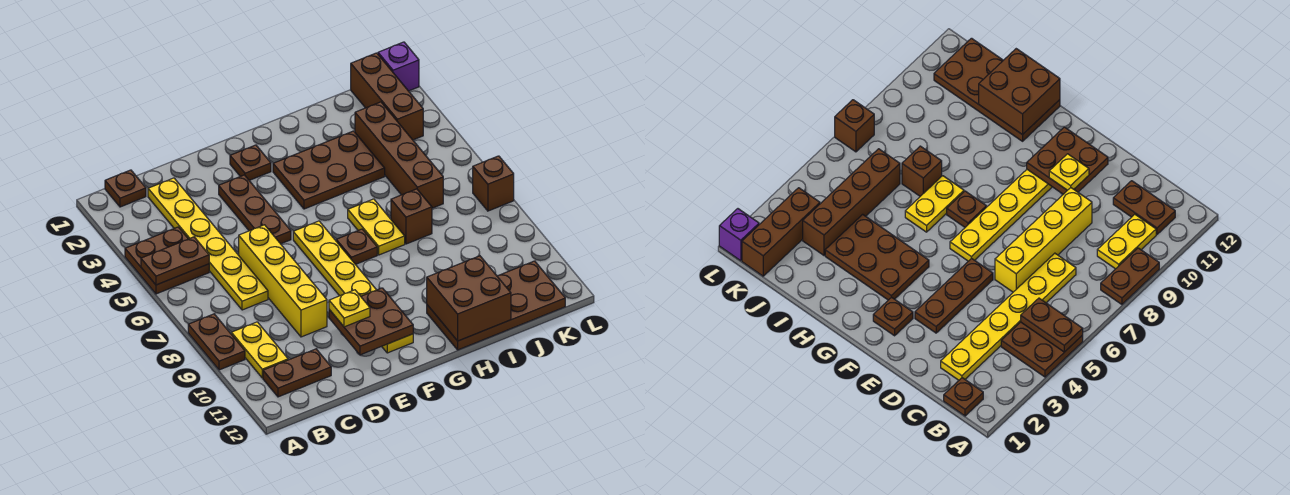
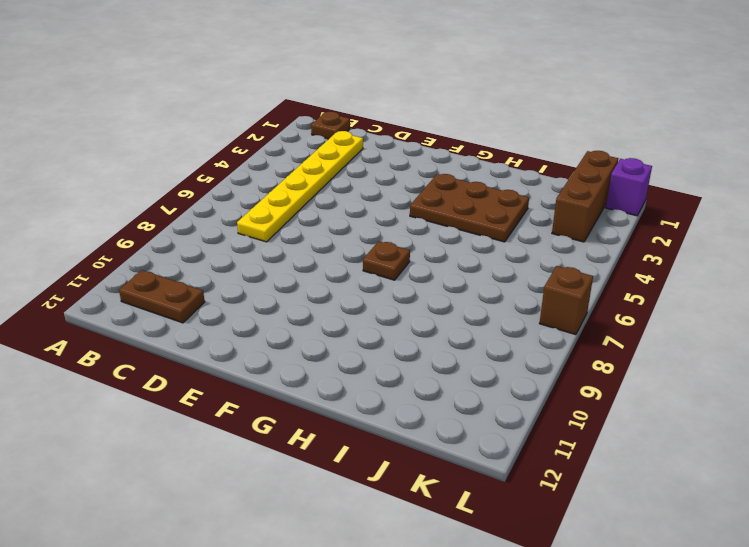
none -> brown 2x2 plate [125,227,209,294]
none -> brown 1x2 plate [188,314,245,370]
none -> yellow 1x2 plate [231,322,288,378]

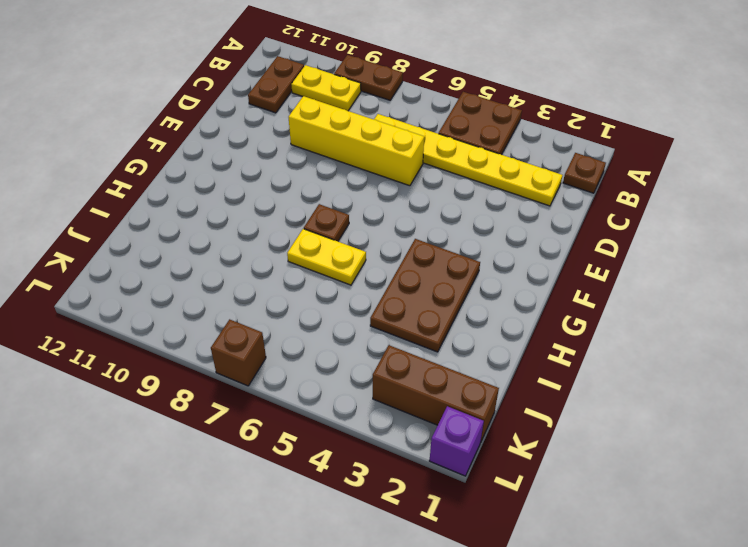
none -> brown 1x3 plate [219,175,291,244]
none -> brown 1x1 plate [230,145,271,180]
none -> yellow 1x6 plate [293,221,413,353]

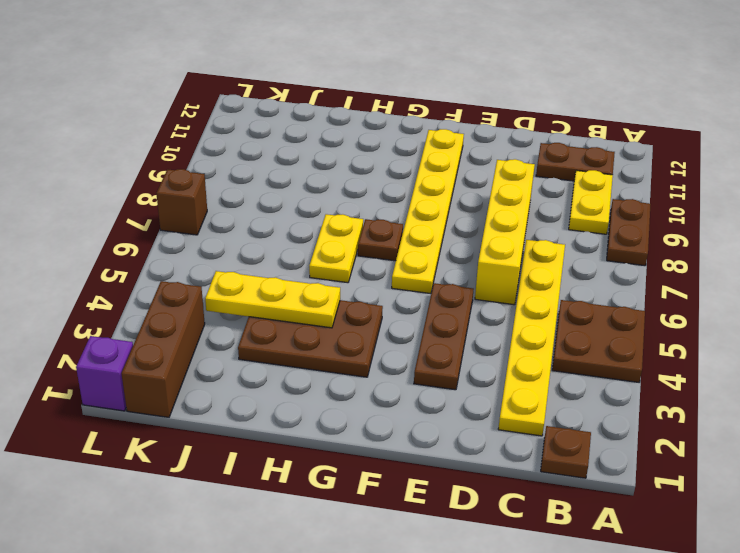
yellow 1x3 plate [205,271,340,328] -> none
none -> brown 1x1 plate [230,145,271,180]
none -> brown 2x4 plate [427,261,565,350]
none -> brown 1x1 brick [391,189,432,244]

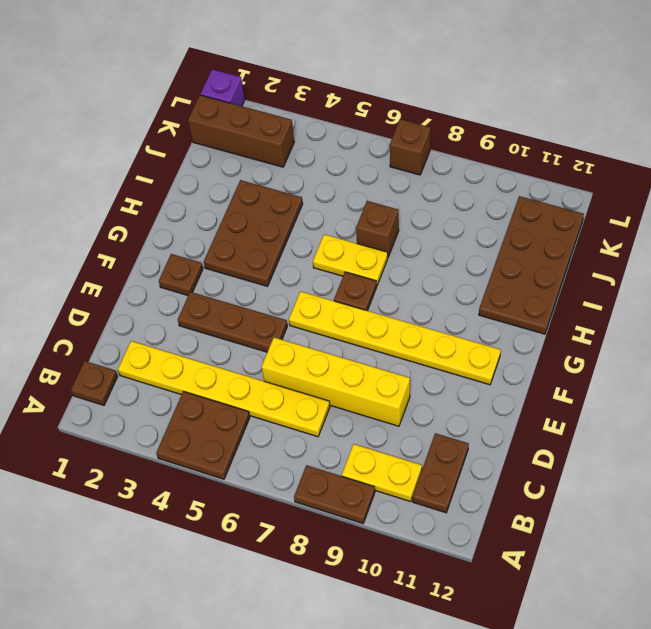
none -> brown 1x4 brick [355,102,443,208]
none -> brown 1x2 plate [141,237,209,285]
none -> brown 2x2 plate [329,288,413,355]

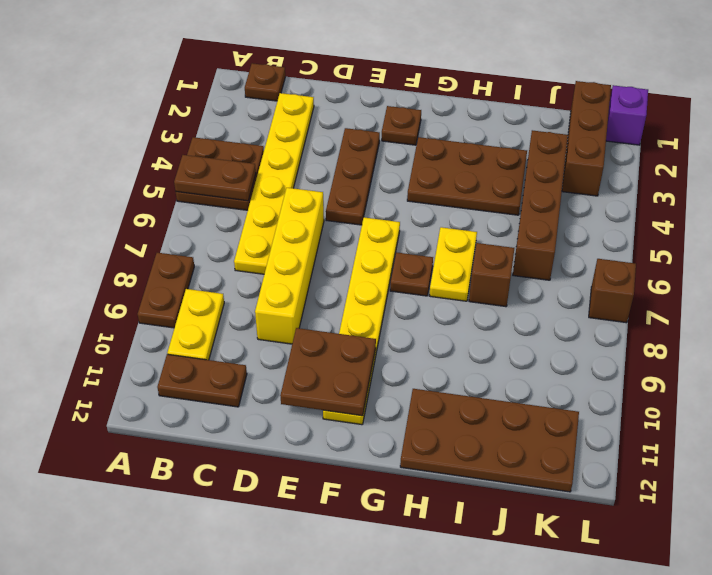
none -> brown 2x2 brick [427,256,511,341]
none -> yellow 1x1 plate [329,290,370,327]

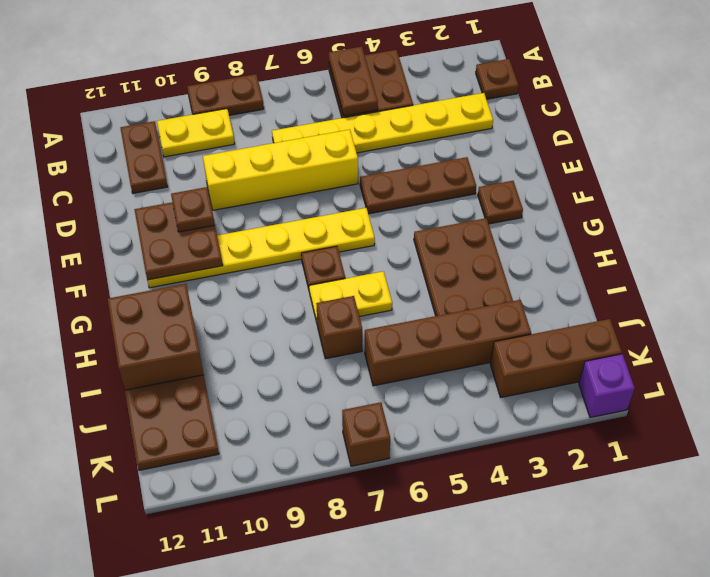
brown 1x1 plate [171,187,215,232] -> yellow 1x1 plate [329,290,370,327]

